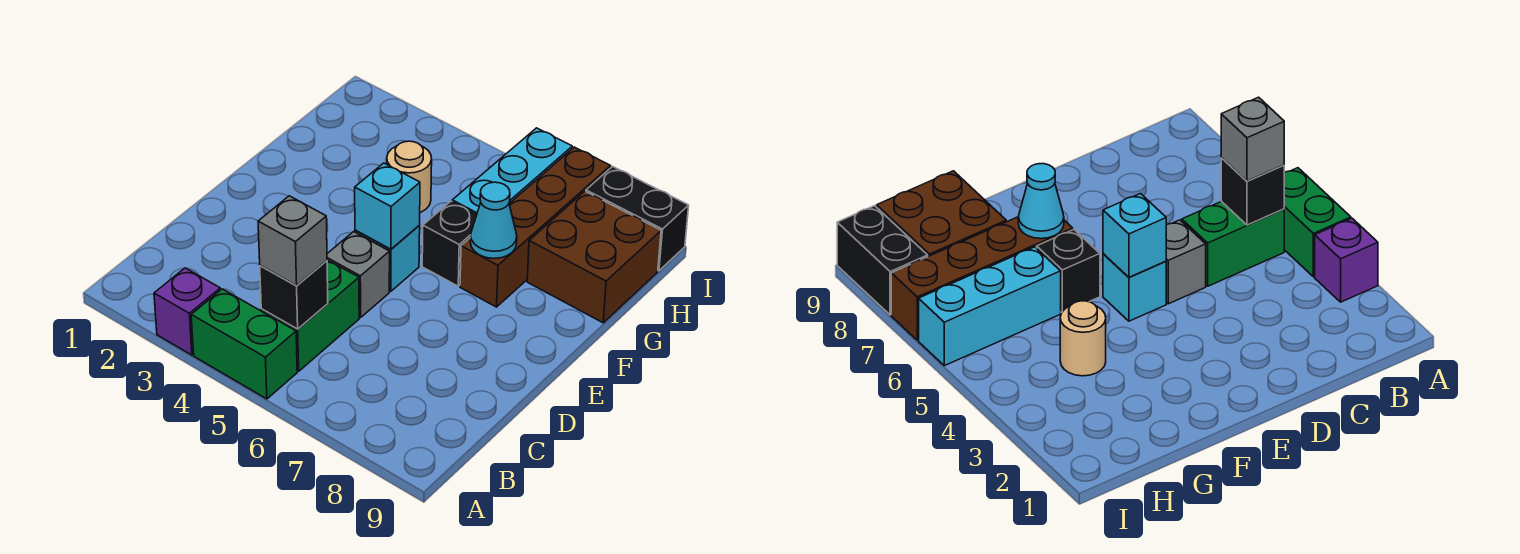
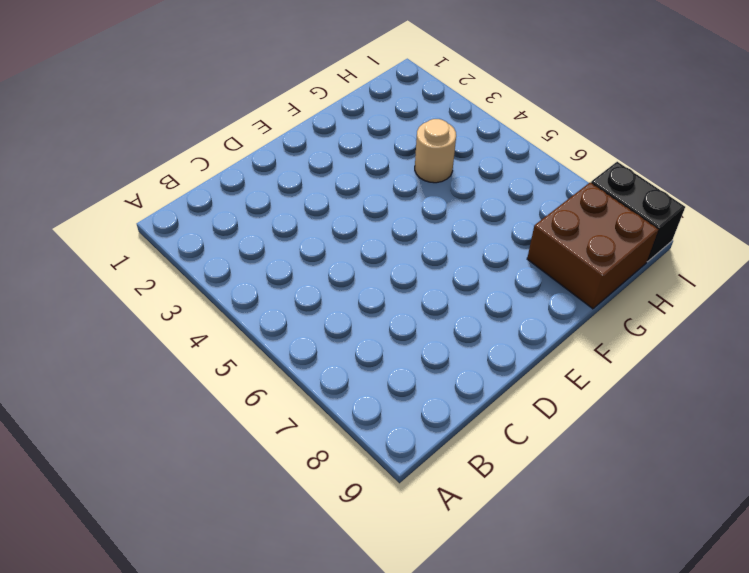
none -> purple 1x1 brick [154,268,220,355]
none -> green 1x2 brick [191,289,297,399]
none -> green 1x2 brick [261,260,359,371]

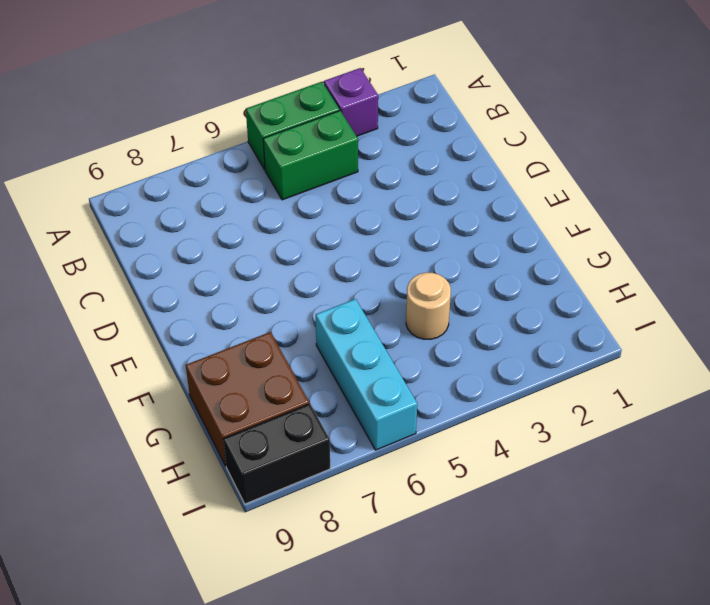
green 1x2 brick [263,111,358,200] -> green 1x2 brick turned to [261,260,359,371]
none -> grey 1x1 brick [327,232,390,318]
none -> cyan 1x1 brick [355,226,420,291]
none -> black 1x1 brick [422,201,477,286]

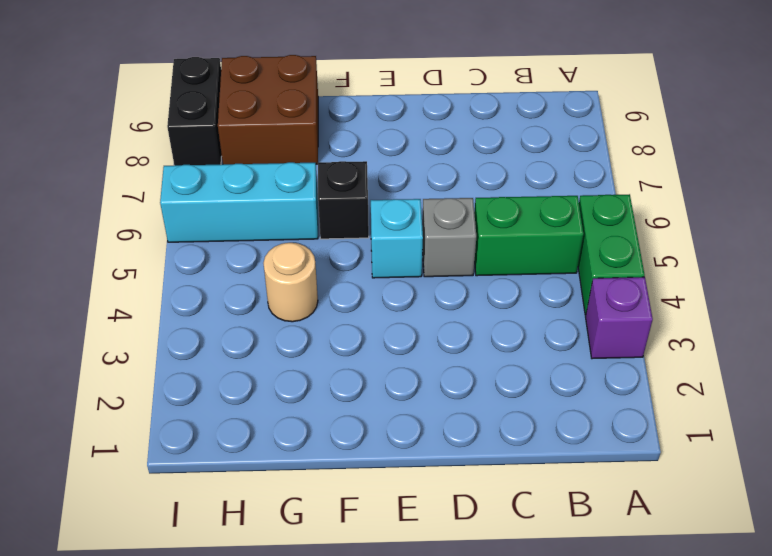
none -> brown 1x4 brick [460,147,611,307]
none -> black 1x1 brick [260,261,328,329]
none -> cyan 1x1 brick [355,163,420,249]

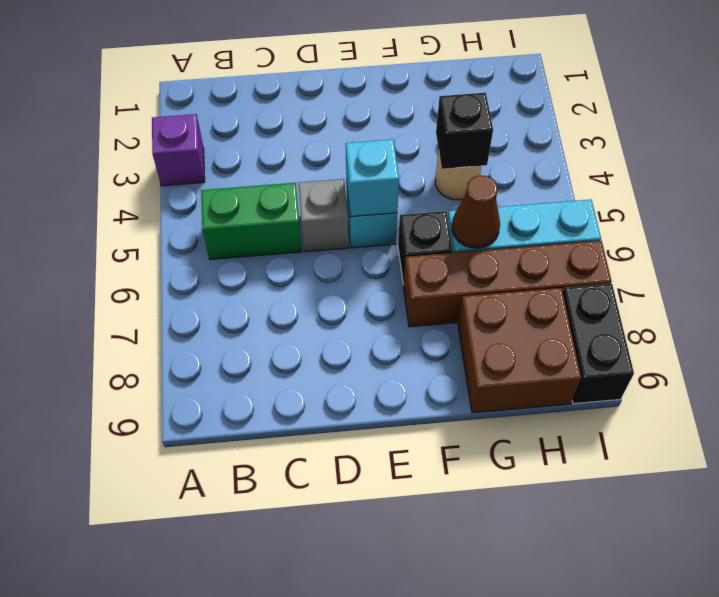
black 1x1 brick [436,93,493,169] -> black 1x1 brick moved to [260,261,328,329]
brown 1x1 cone [452,175,500,248] -> none
none -> green 1x2 brick [191,289,297,399]
none -> cyan 1x1 cone [470,182,517,259]
none -> grey 1x1 brick [258,196,327,286]

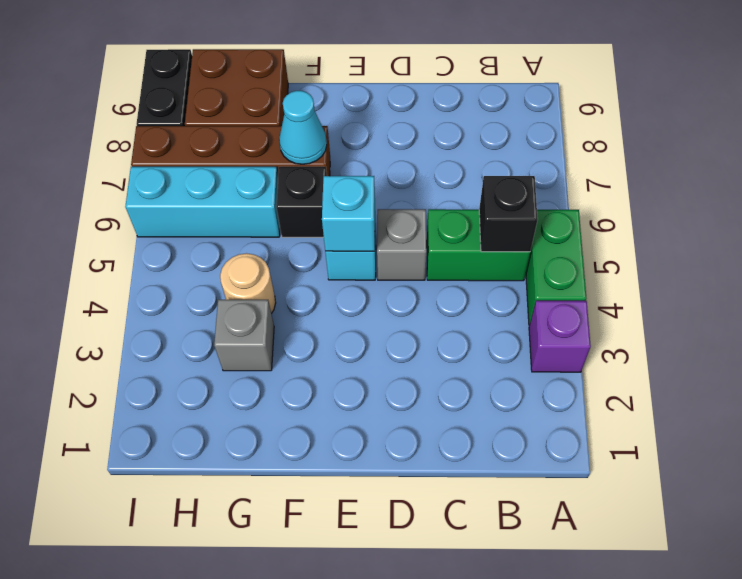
grey 1x1 brick [214,300,274,371] -> grey 1x1 brick moved to [258,196,327,286]

